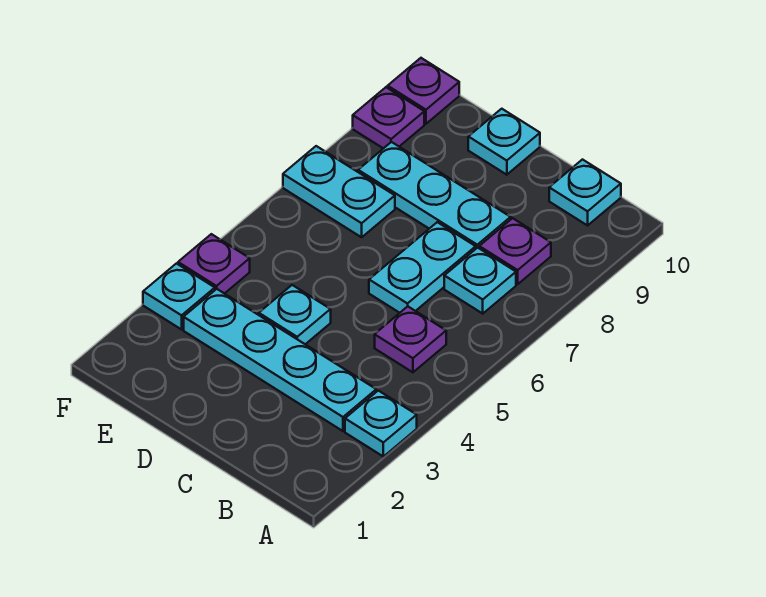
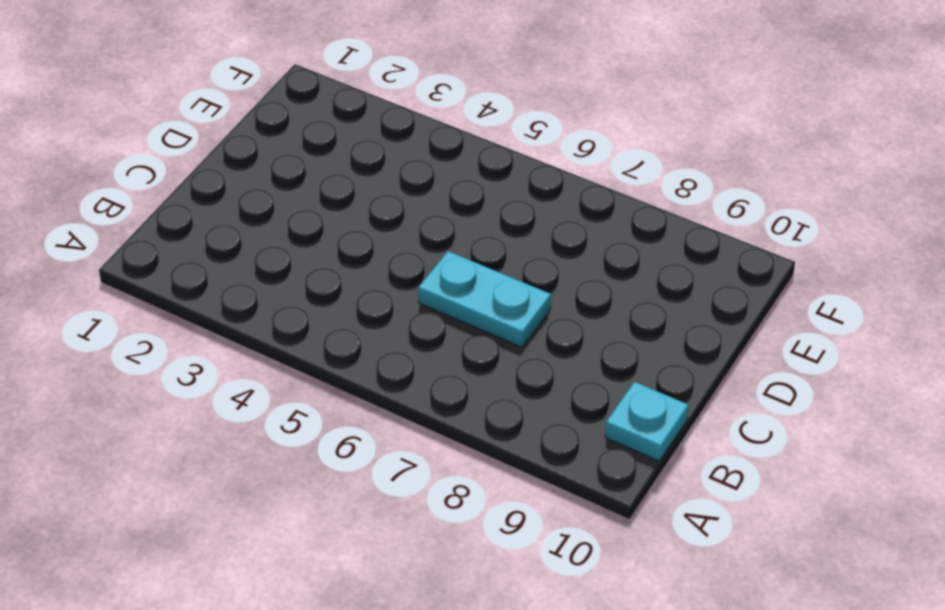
none -> cyan 1x1 plate [345,391,417,457]
none -> cyan 1x4 plate [184,289,376,431]
none -> purple 1x1 plate [375,306,446,372]

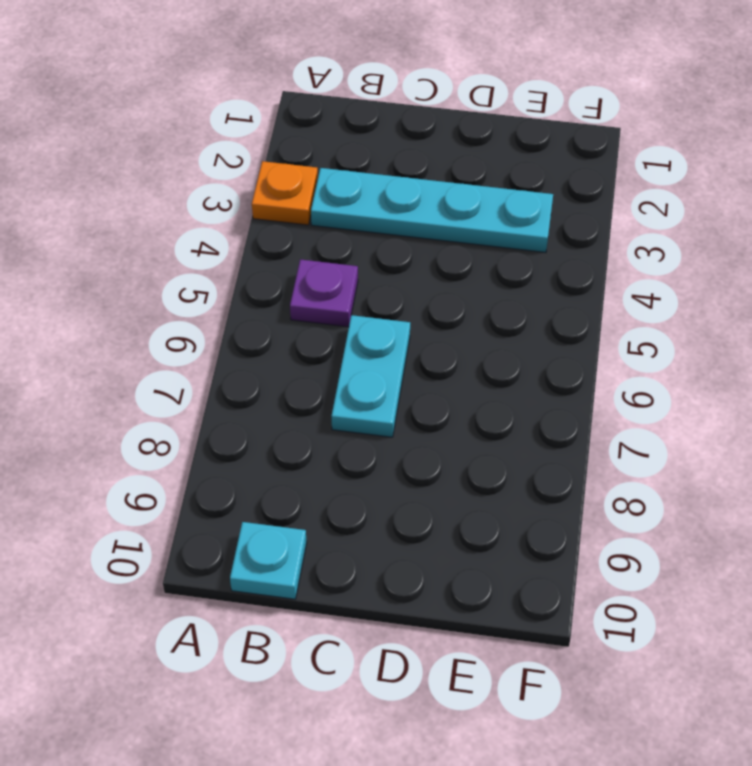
orange 1x1 plate [252,161,318,225] -> cyan 1x1 plate [345,391,417,457]
none -> cyan 1x1 plate [444,248,516,314]
none -> purple 1x1 plate [479,218,551,284]
none -> cyan 1x3 plate [358,142,511,248]

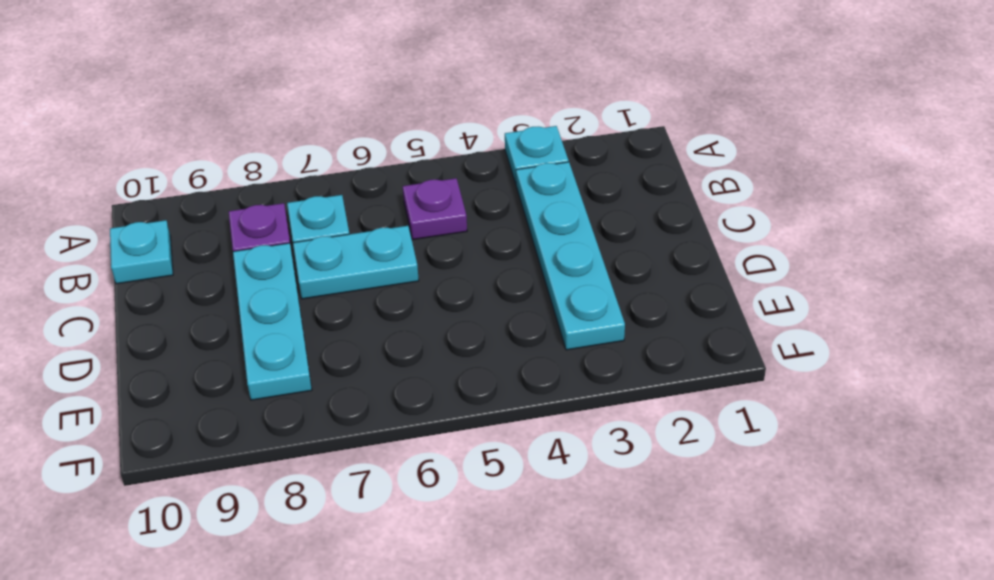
none -> cyan 1x1 plate [259,285,331,344]
none -> cyan 1x1 plate [468,109,540,175]
none -> cyan 1x2 plate [283,146,395,237]

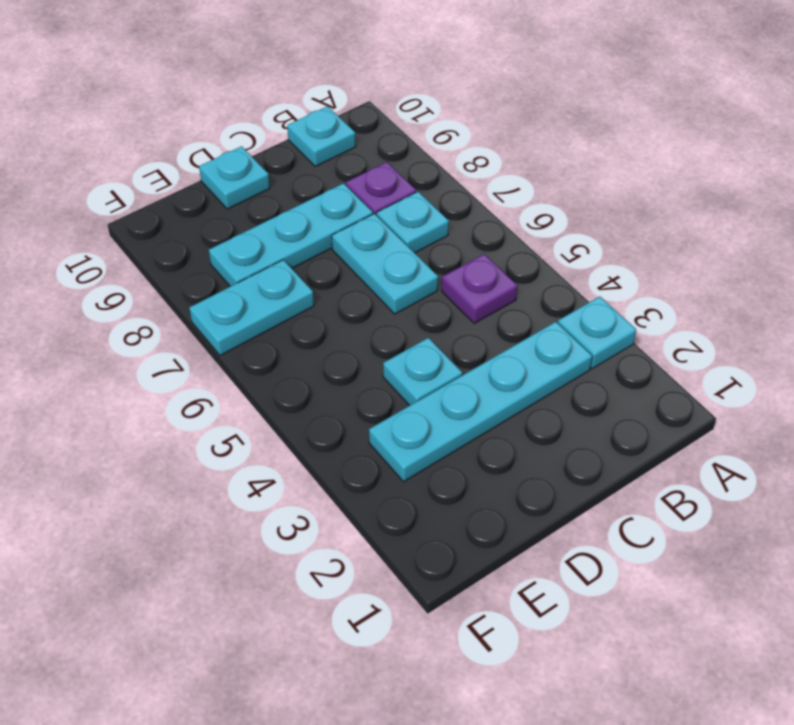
none -> cyan 1x1 plate [143,264,215,329]
none -> purple 1x1 plate [178,234,250,294]
none -> purple 1x1 plate [353,87,424,149]

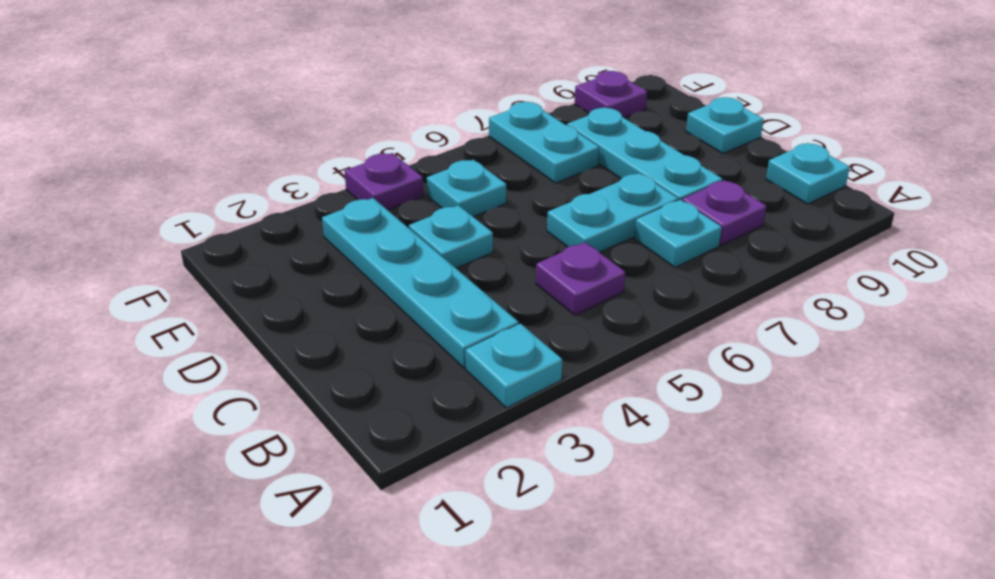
cyan 1x1 plate [427,160,506,217] -> cyan 1x1 plate moved to [143,264,215,329]
none -> purple 1x1 plate [388,58,459,124]

